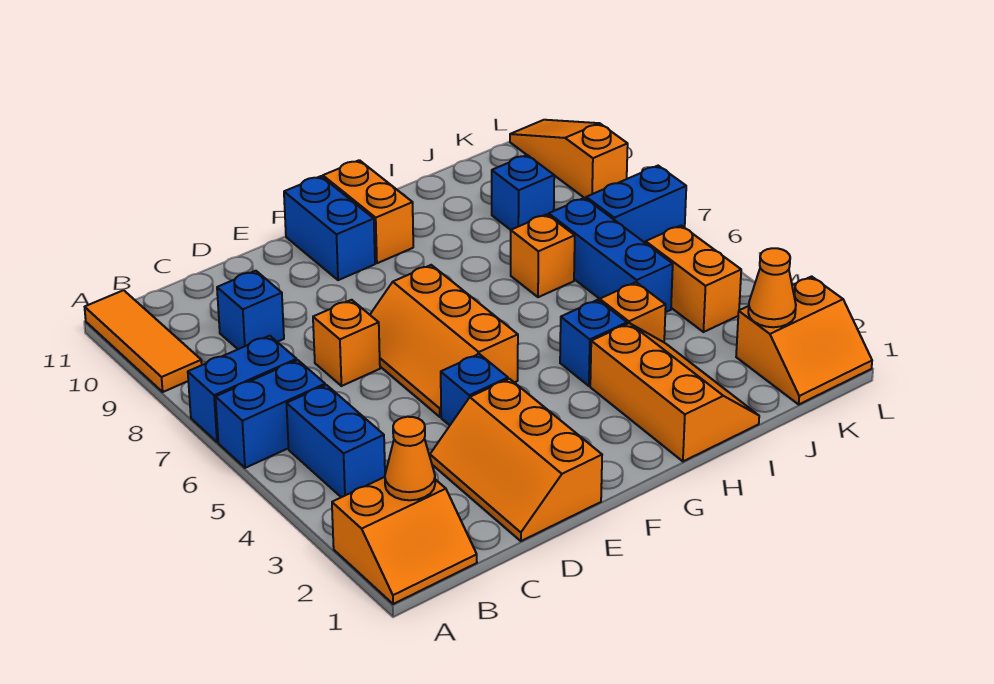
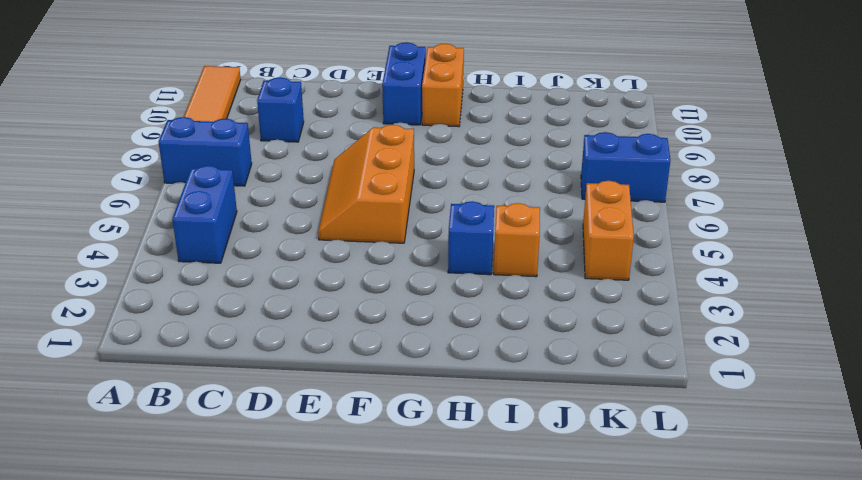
none -> orange 2x2 slope [332,477,477,604]
none -> blue 1x2 brick [216,360,325,468]
none -> orange 2x3 slope [430,379,602,541]

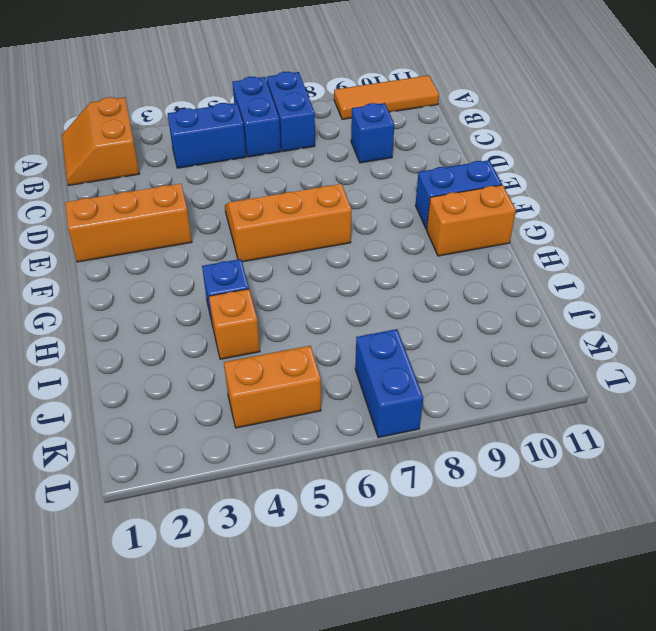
none -> orange 1x1 brick [313,300,380,386]
none -> blue 1x1 brick [441,354,508,425]
none -> orange 2x3 slope [590,323,759,461]

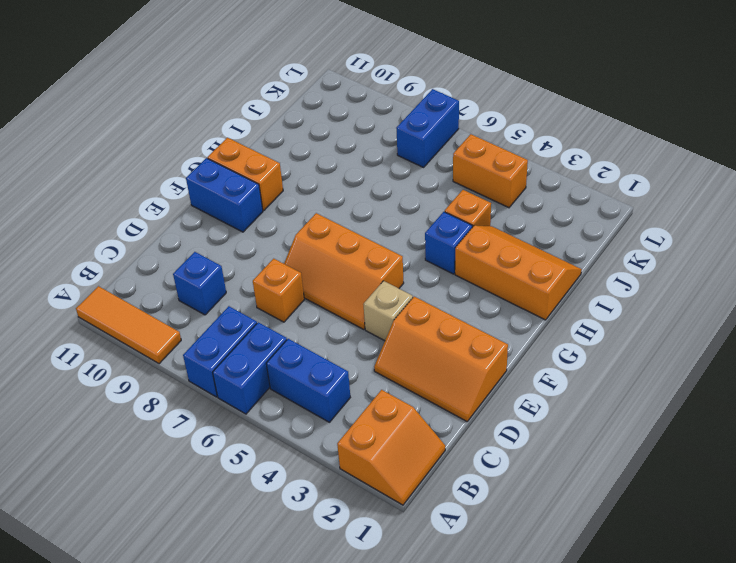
tan 1x1 brick [363,281,413,341] -> blue 1x1 brick [441,354,508,425]
none -> orange 1x1 brick [511,214,575,297]
none -> blue 1x3 brick [549,198,673,312]
none -> blue 1x1 brick [492,155,554,230]

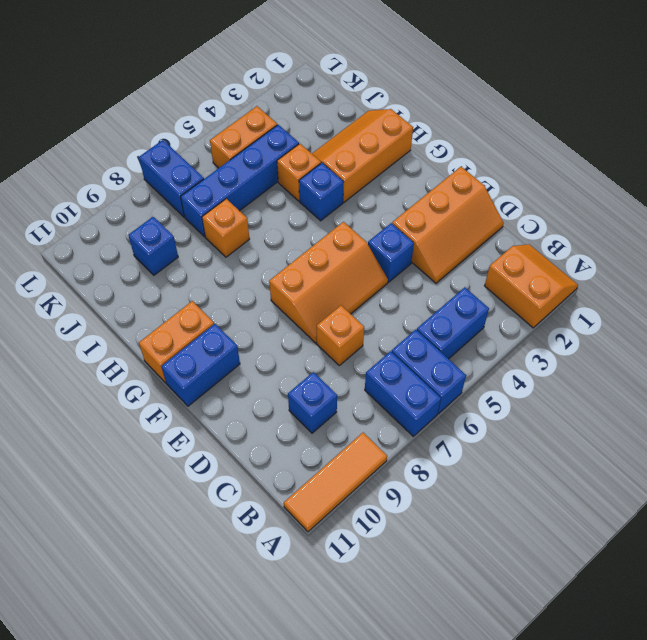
blue 1x4 brick [181,125,299,237] -> blue 1x3 brick [549,198,673,312]
none -> orange 2x2 slope [736,276,872,404]
none -> orange 1x3 slope [510,120,628,198]
none -> orange 1x1 cone [385,417,435,500]

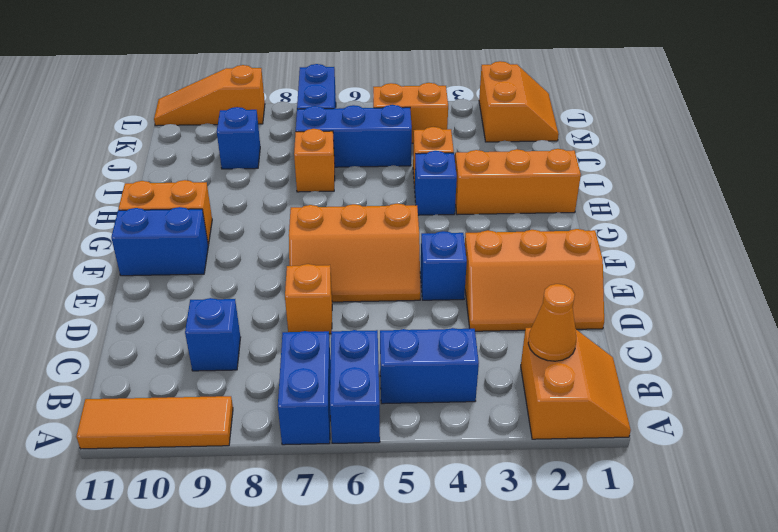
none -> orange 1x1 cone [748,248,796,327]

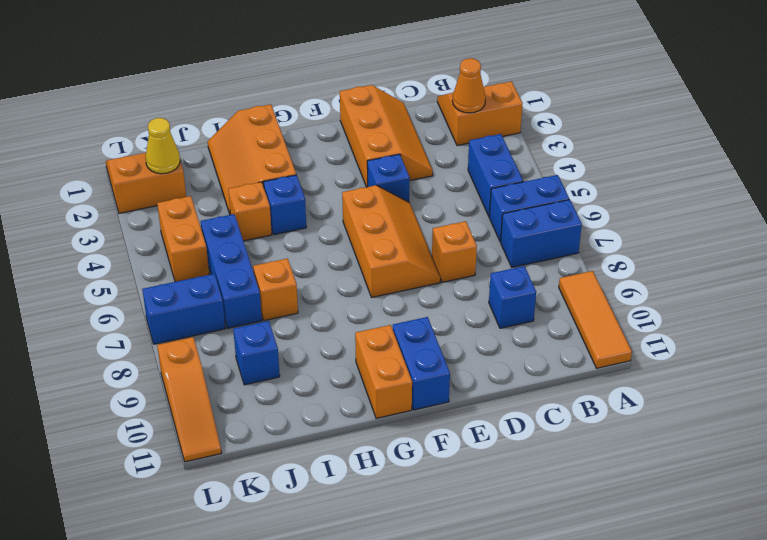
yellow 1x1 cone [146,118,180,174] -> orange 1x1 cone [748,248,796,327]

